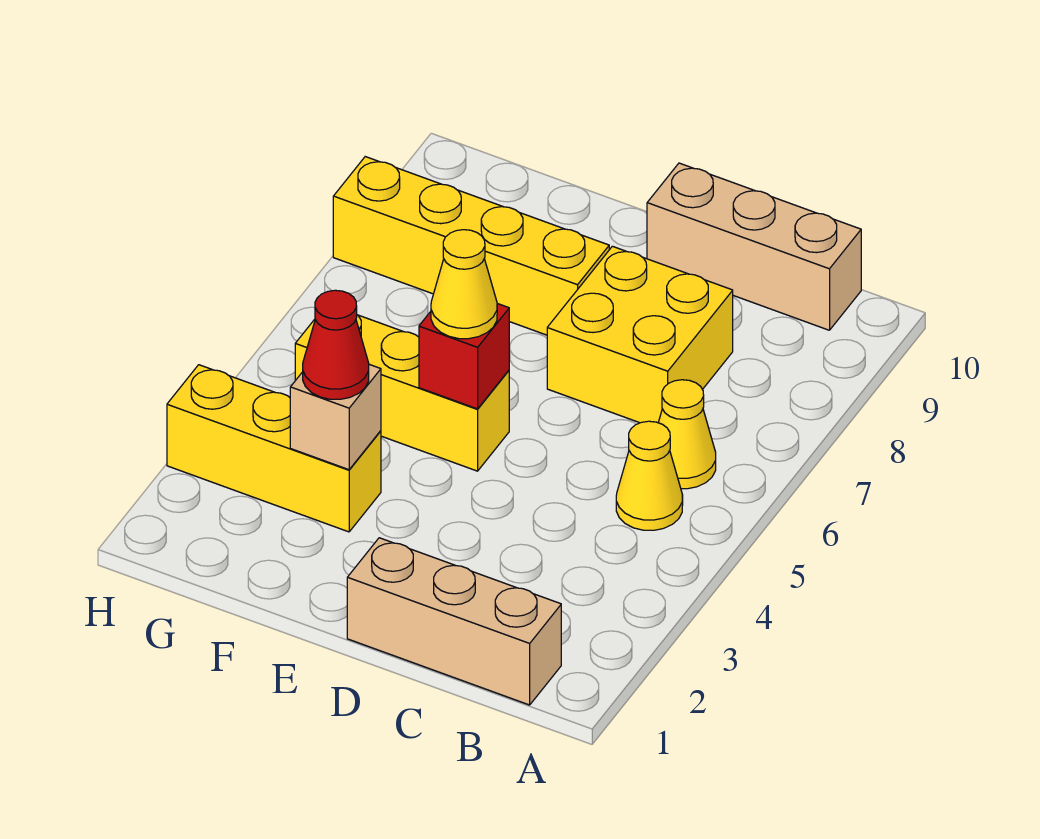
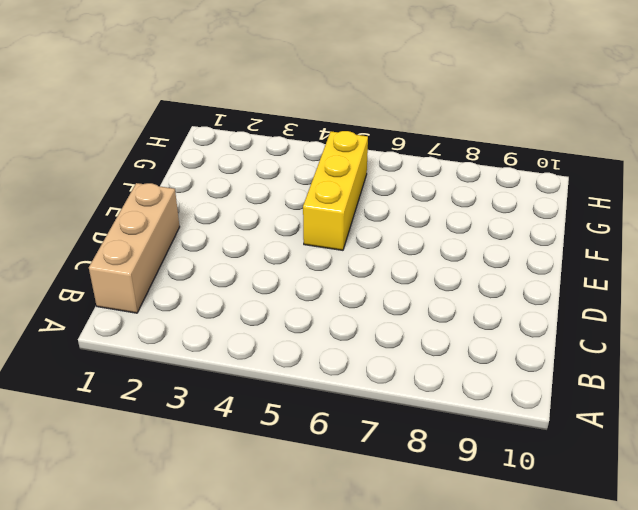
none -> yellow 1x1 cone [616,421,683,530]
none -> yellow 1x1 cone [658,380,716,489]
none -> tan 1x3 brick [647,163,861,330]

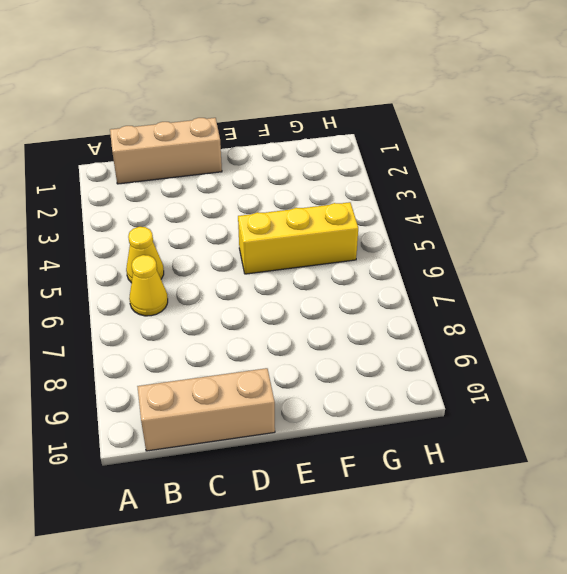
none -> yellow 2x2 brick [547,246,733,423]
none -> yellow 1x4 brick [333,157,609,335]
none -> yellow 1x3 brick [167,365,381,532]

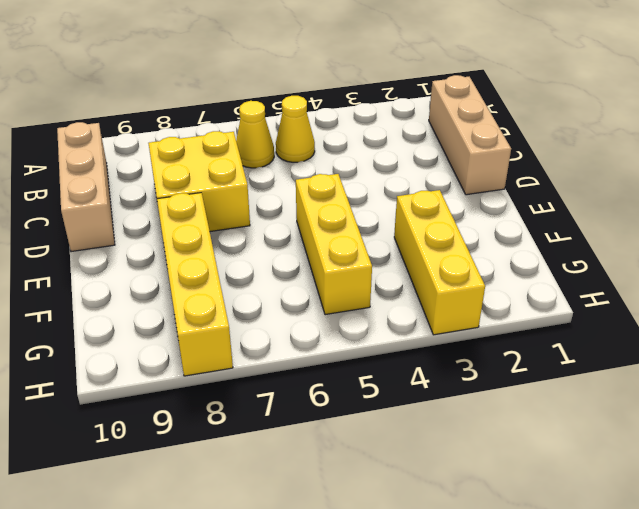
none -> red 1x1 brick [419,304,509,409]
none -> tan 1x1 brick [290,364,381,470]
none -> yellow 1x1 cone [431,230,497,339]

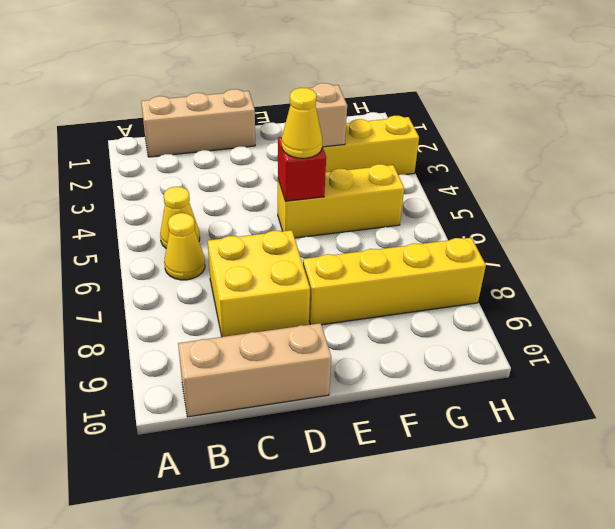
none -> red 1x1 cone [303,290,369,399]

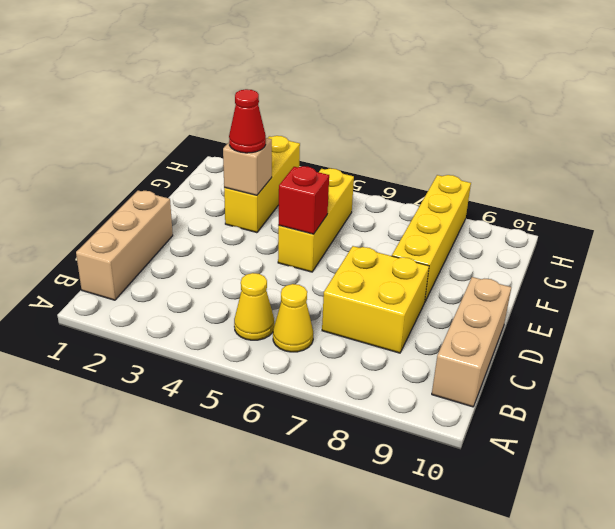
none -> yellow 1x1 cone [431,230,497,339]

